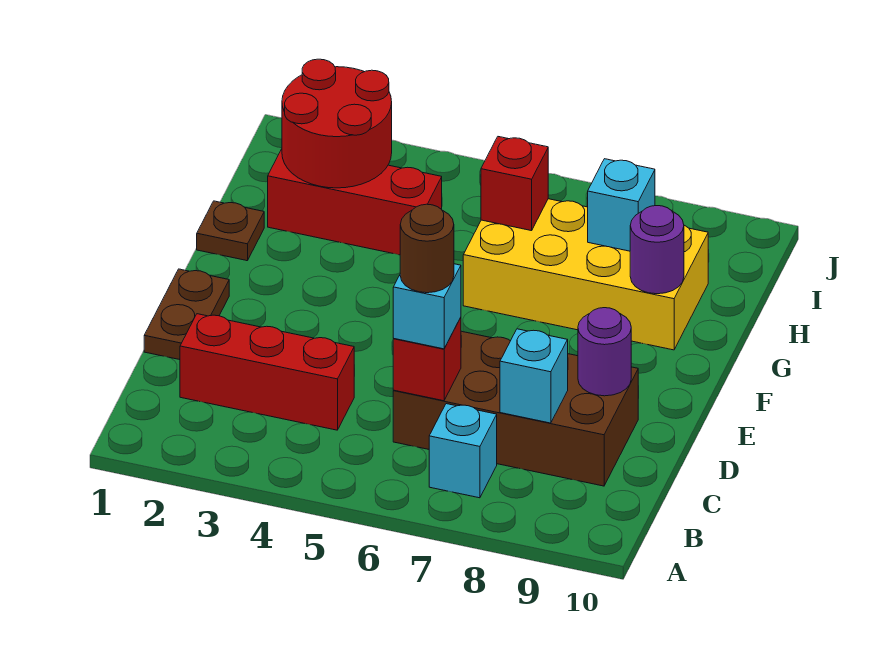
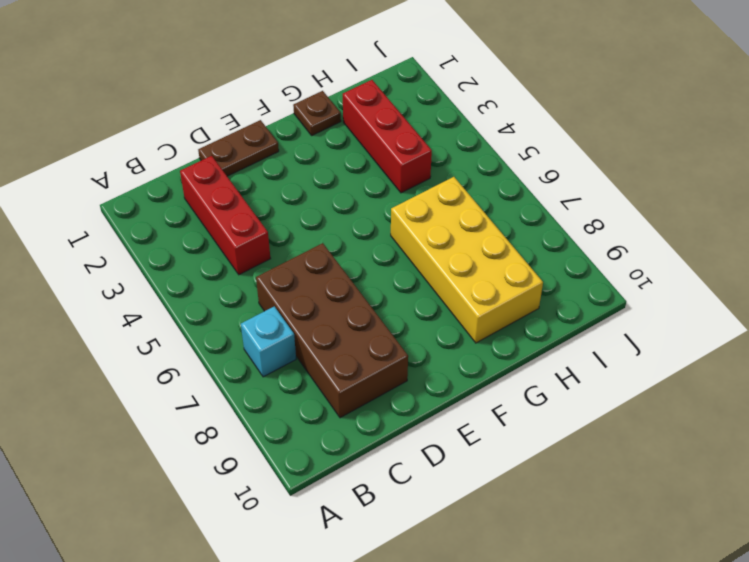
none -> red 1x1 brick [393,318,461,401]
none -> cyan 1x1 brick [500,329,568,423]
none -> purple 1x1 round brick [578,308,631,396]

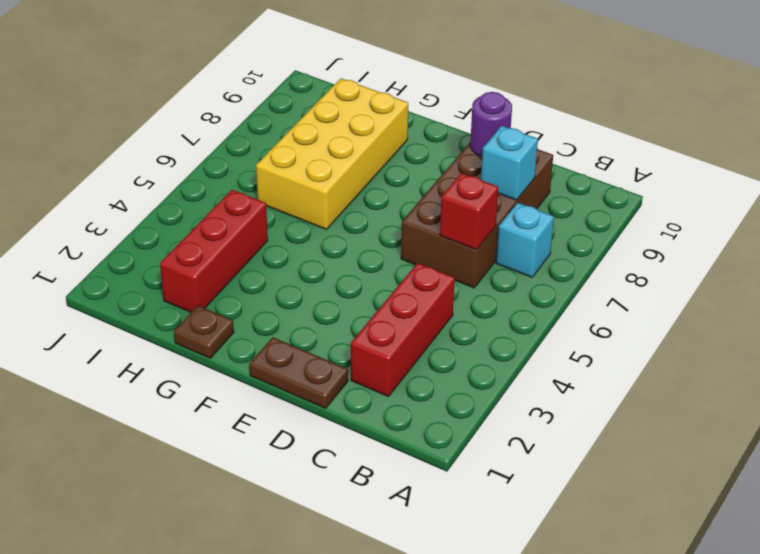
none -> purple 1x1 round brick [630,206,684,294]
none -> red 2x2 round brick [282,59,392,188]
none -> red 1x1 brick [481,137,548,231]

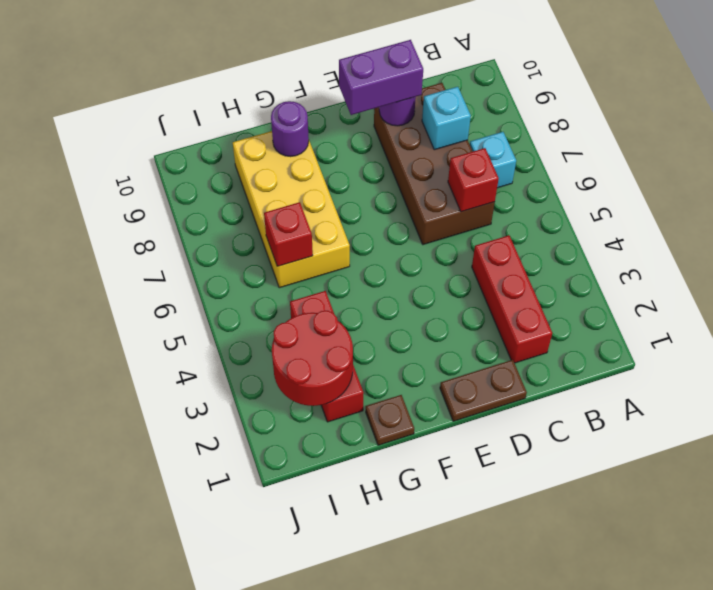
purple 1x2 brick [339,40,423,115] -> none
none -> cyan 1x1 brick [588,159,655,251]
none -> cyan 1x1 brick [393,264,461,349]
none -> brown 1x1 round brick [400,204,454,293]

